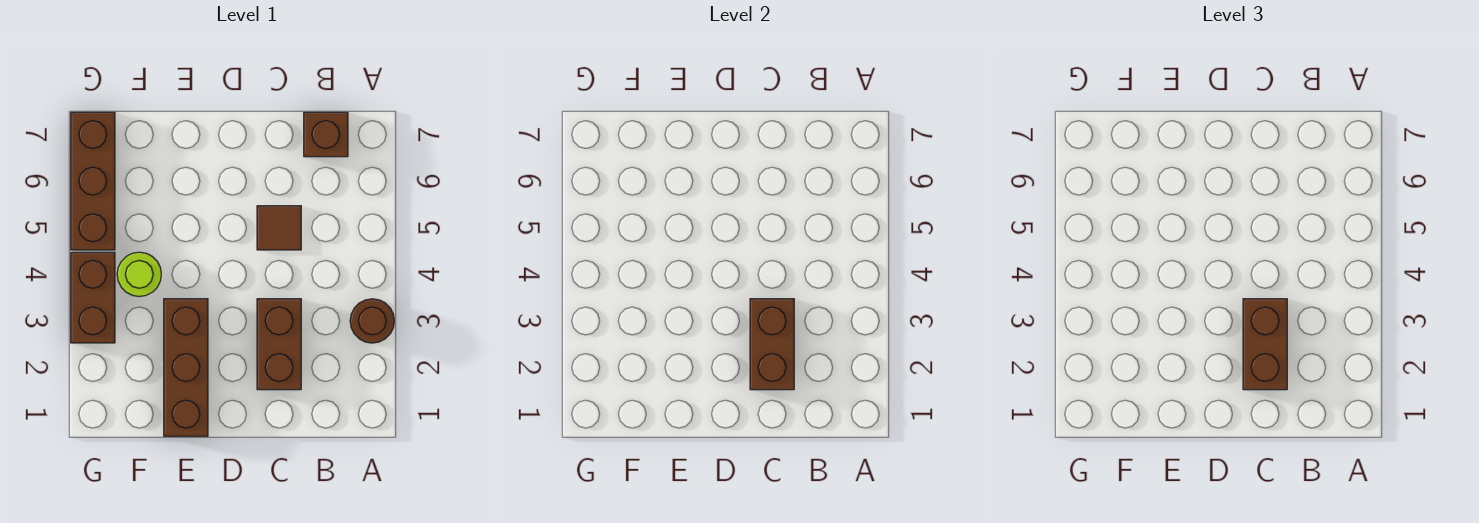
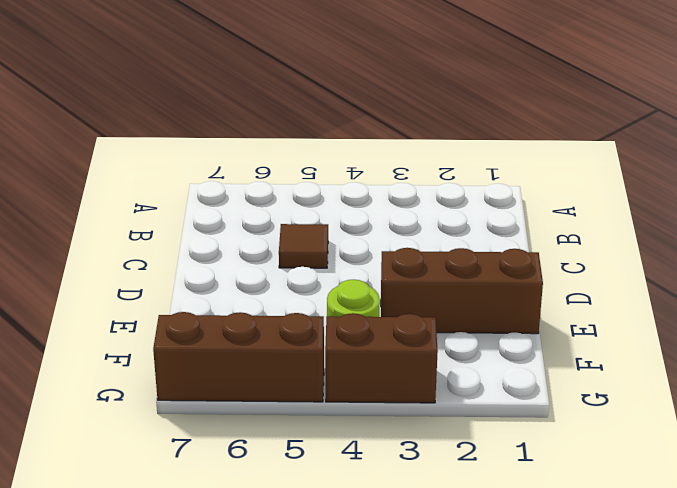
none -> brown 1x1 round brick [350,299,394,343]
none -> brown 1x1 brick [304,112,348,157]

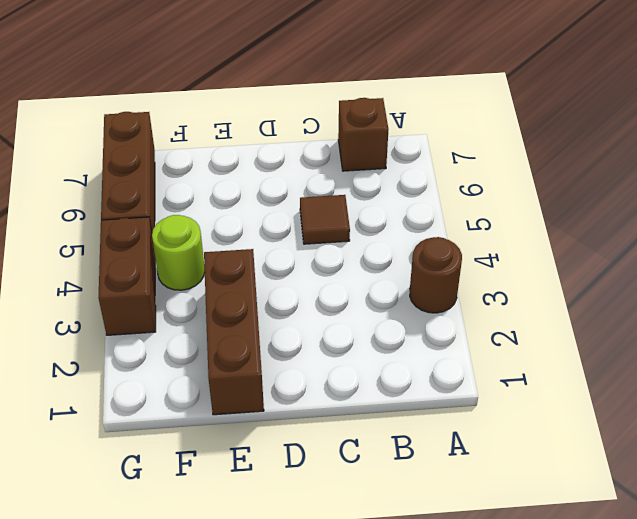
none -> brown 1x2 brick [257,299,301,390]
none -> brown 1x2 brick [750,299,794,390]

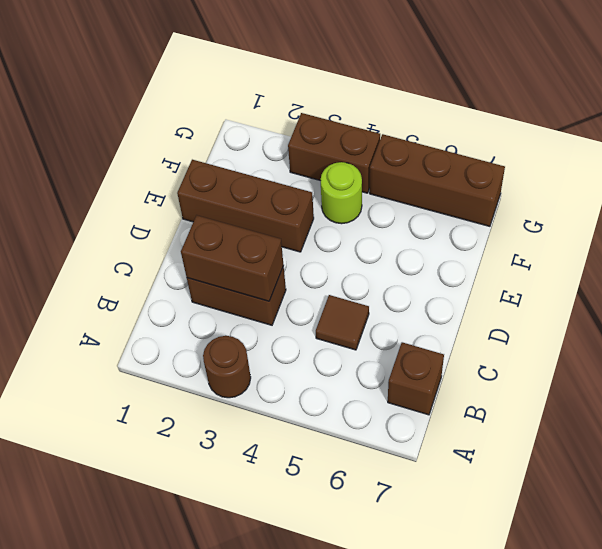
none -> brown 1x2 brick [1243,299,1287,390]

